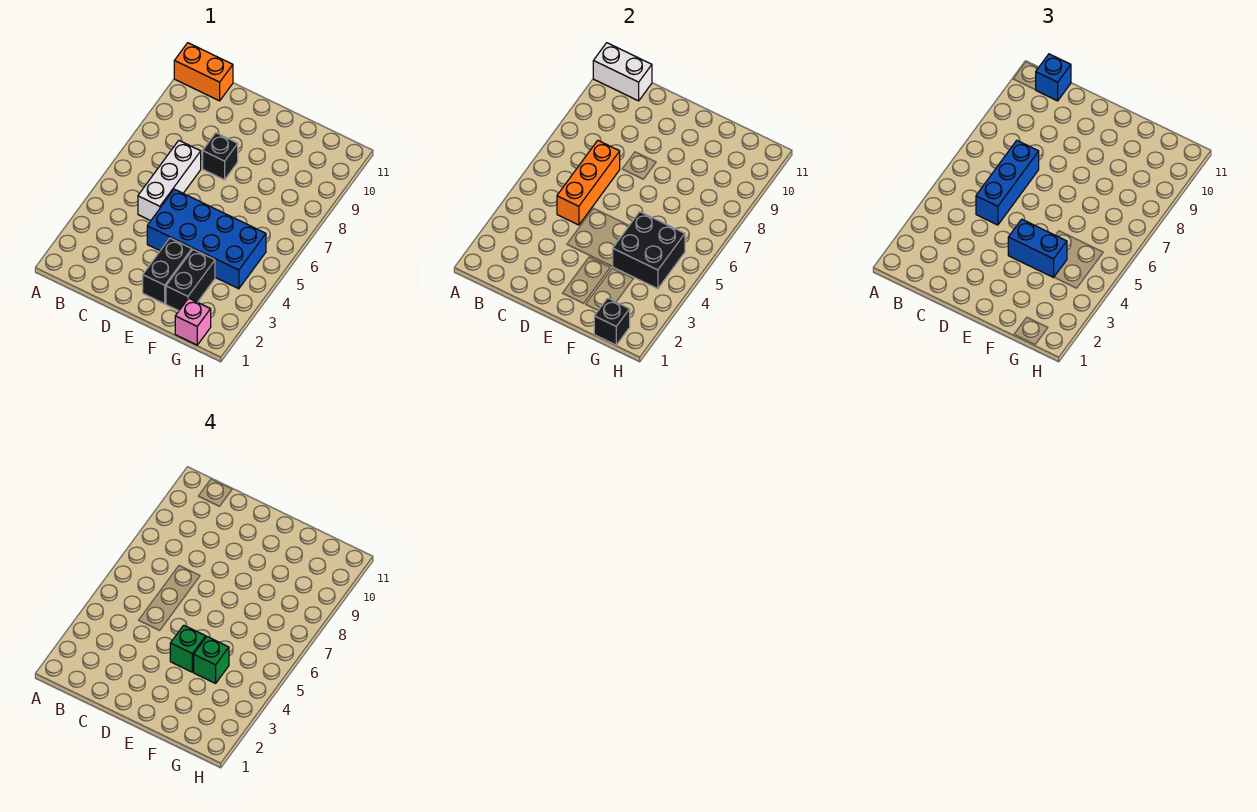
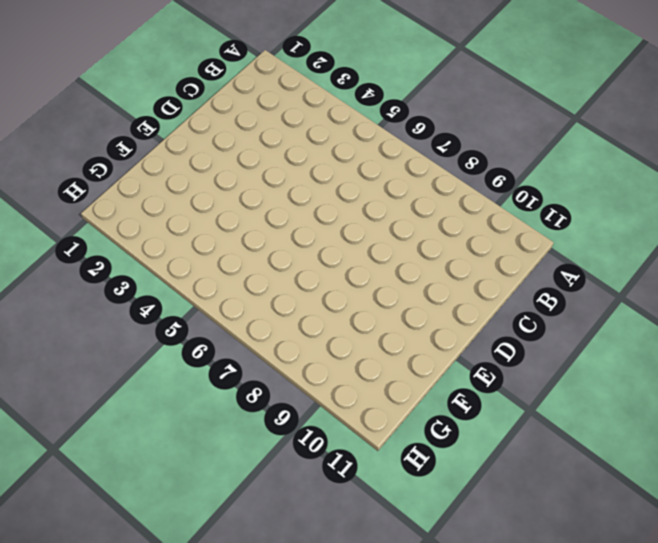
none -> orange 1x2 brick [174,43,233,101]
none -> white 1x3 brick [138,141,201,221]
none -> blue 2x4 brick [147,189,266,289]

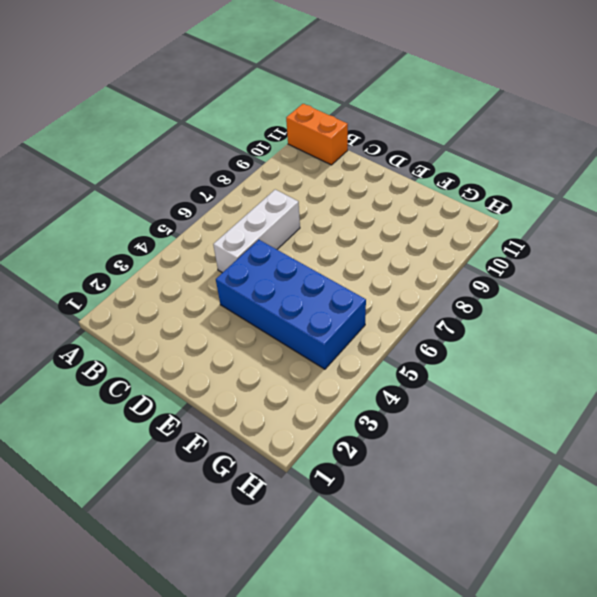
none -> black 1x1 brick [203,133,238,180]
none -> black 1x2 brick [143,238,192,304]
none -> black 1x2 brick [166,249,215,311]

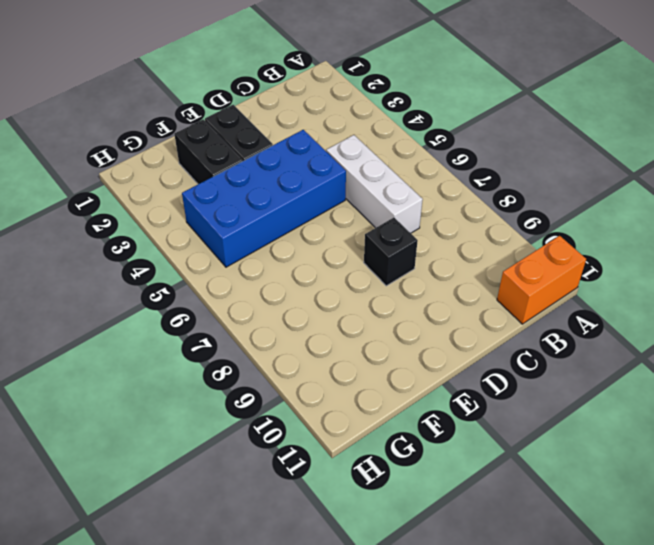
none -> pink 1x1 brick [175,298,211,345]
none -> white 1x2 brick [593,43,652,101]
none -> orange 1x3 brick [557,141,620,225]

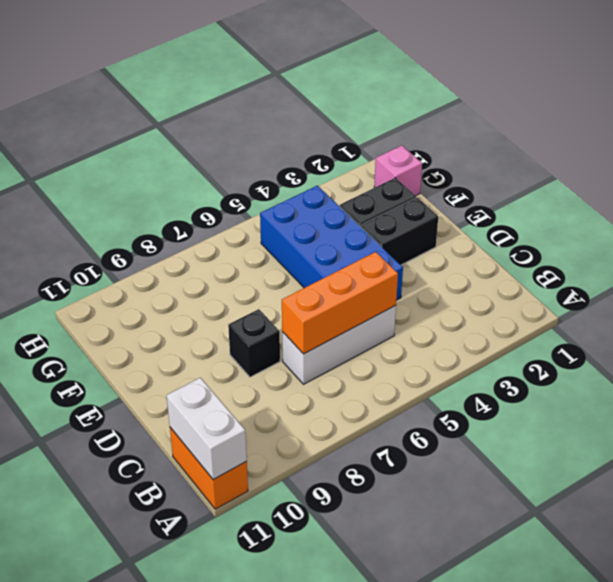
none -> black 2x2 brick [612,212,685,289]
none -> black 1x1 brick [594,298,630,345]
none -> blue 1x1 brick [1036,54,1071,101]

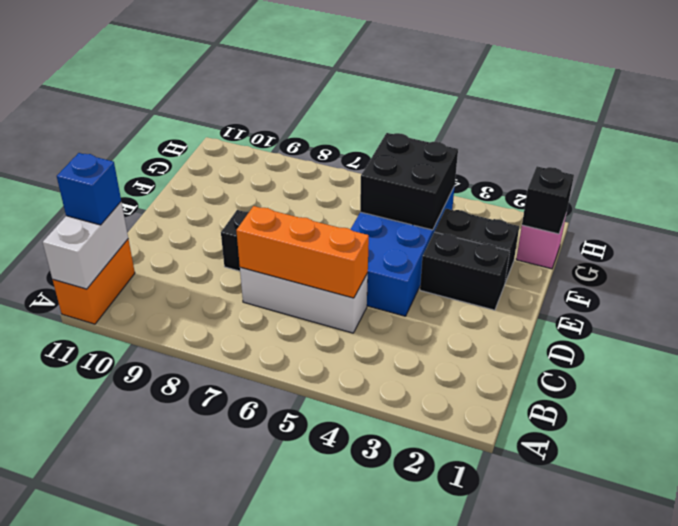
none -> blue 1x3 brick [976,141,1039,225]
none -> blue 1x2 brick [1008,219,1067,277]
none -> green 1x1 brick [170,625,206,672]

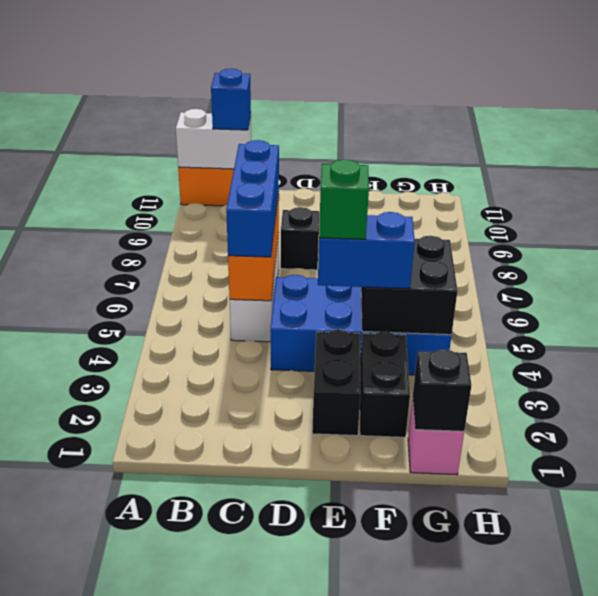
none -> green 1x1 brick [193,637,229,683]

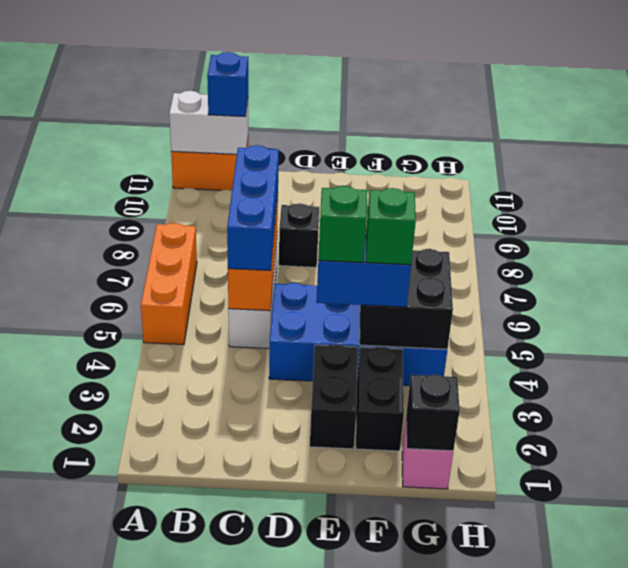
orange 1x3 brick [141,223,197,345] -> none

